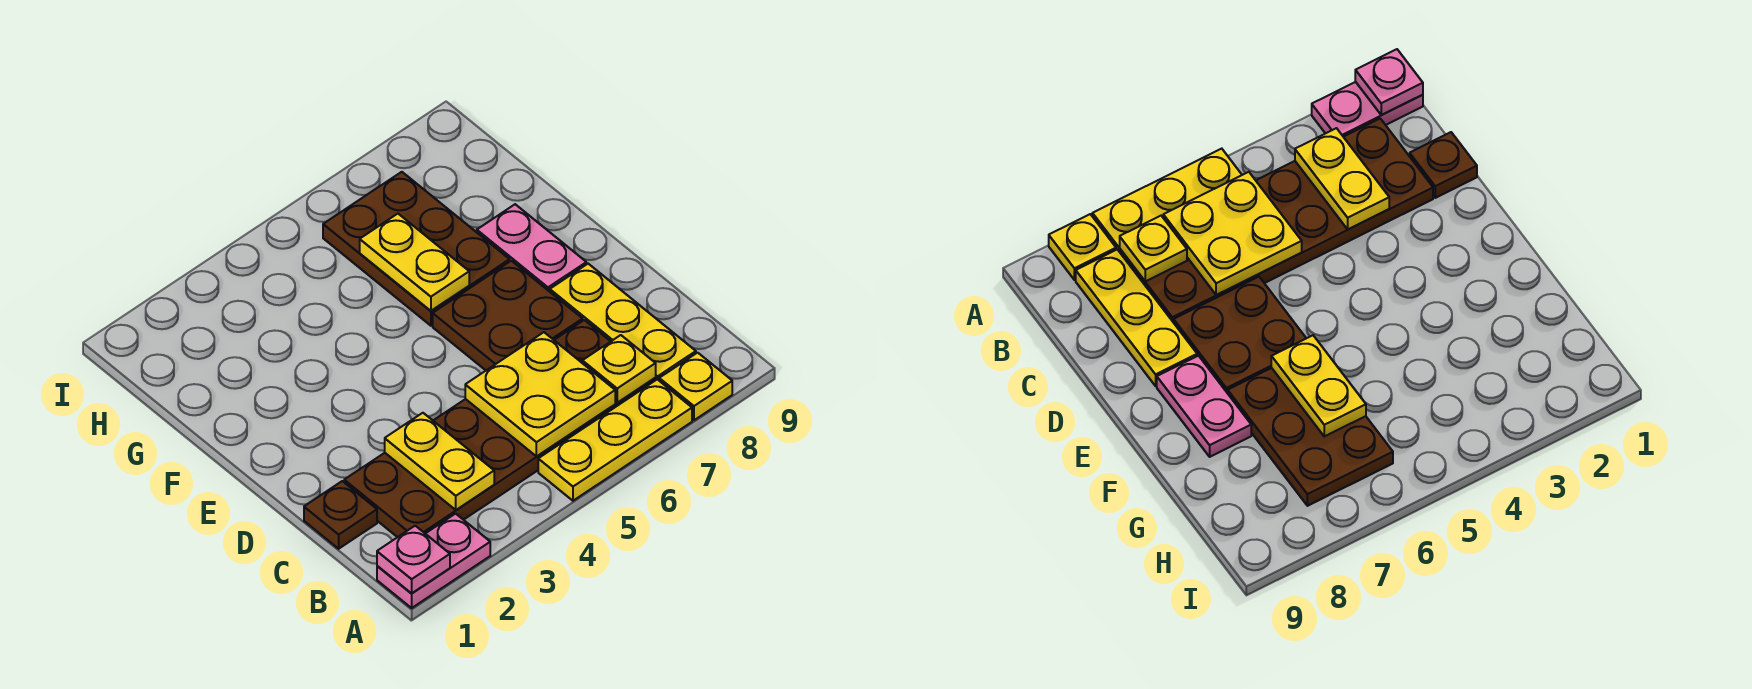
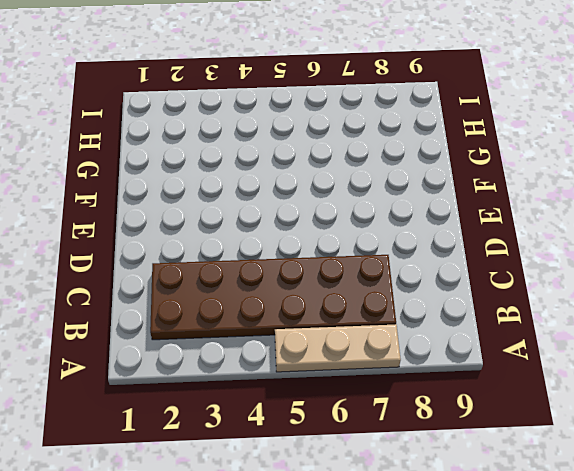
tan 1x3 plate [275,324,401,372] -> yellow 1x3 plate [538,379,692,501]
none -> pink 1x2 plate [377,514,490,608]
none -> yellow 1x1 plate [659,353,732,420]
none -> yellow 1x3 plate [550,264,696,380]

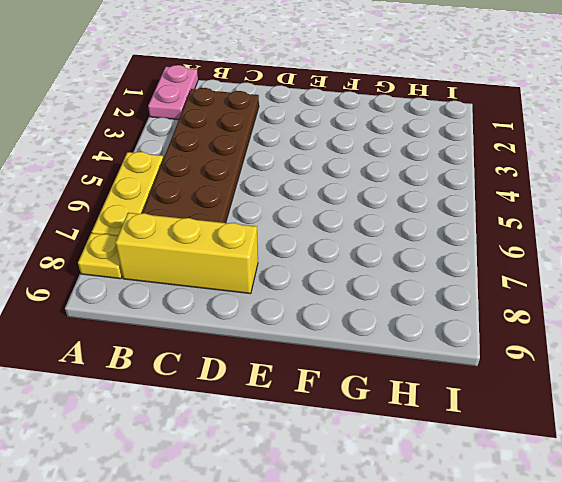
yellow 1x3 brick [116,212,258,294] -> yellow 1x3 plate [550,264,696,380]
none -> brown 1x1 plate [304,481,377,549]
none -> brown 2x2 plate [433,261,583,370]
none -> pink 1x2 plate [477,204,586,292]

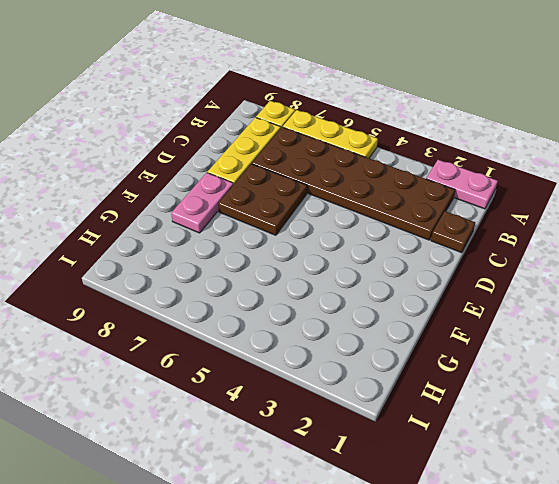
none -> brown 2x3 plate [323,172,510,326]
none -> pink 1x1 plate [377,526,450,593]
none -> yellow 1x2 plate [385,413,494,510]

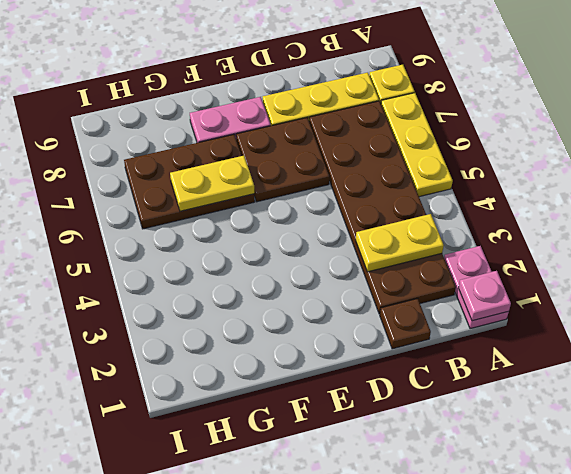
none -> yellow 2x2 plate [465,332,615,456]
none -> yellow 1x1 plate [582,335,656,403]

